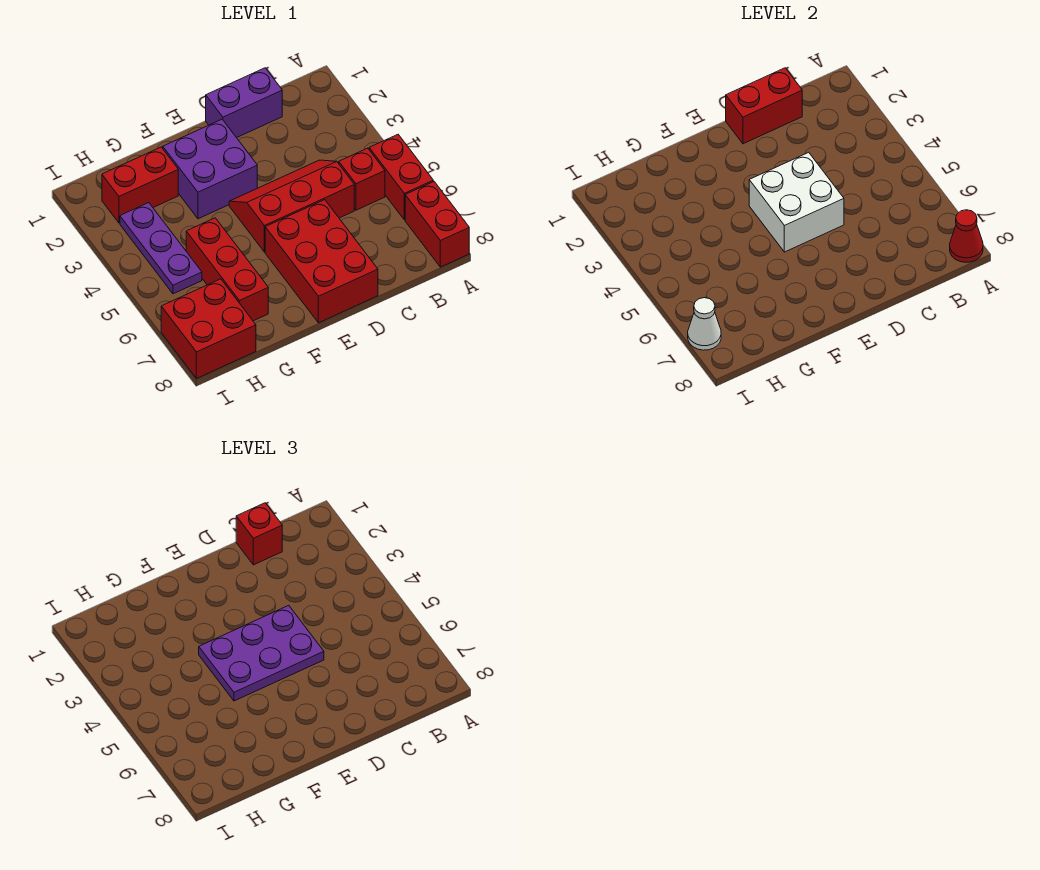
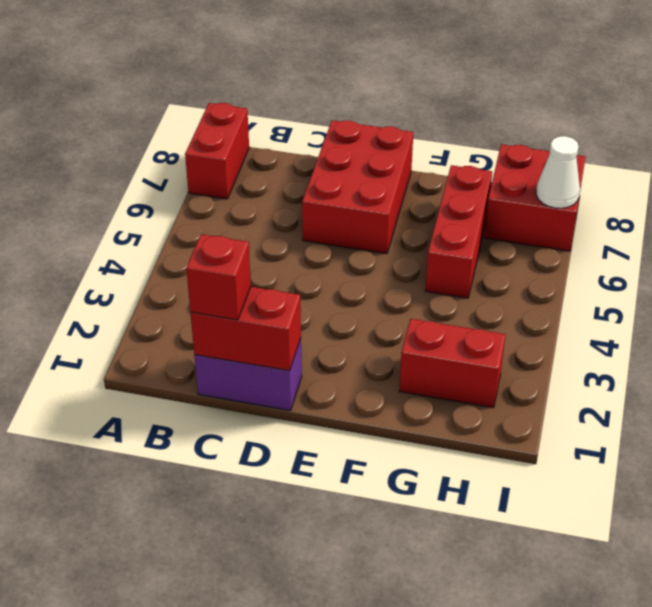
none -> red 1x2 brick [369,135,433,220]
none -> red 1x1 brick [339,148,385,210]
none -> red 2x3 slope [229,160,354,252]

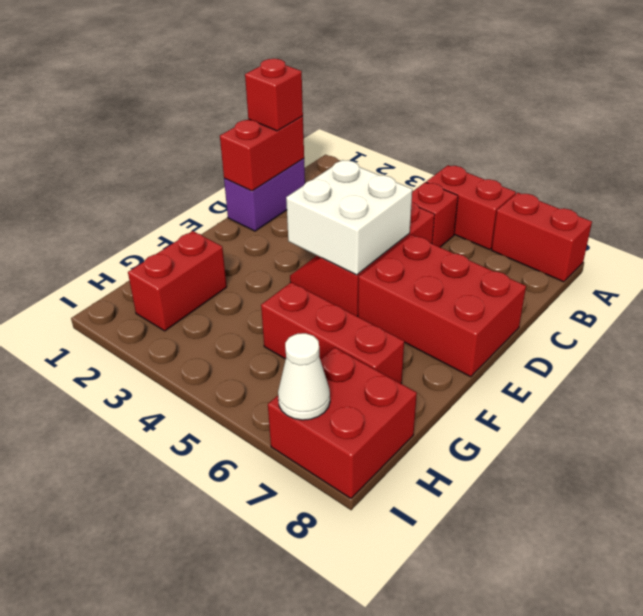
none -> purple 2x2 brick [163,119,257,219]
none -> purple 1x3 plate [120,203,202,294]
none -> red 1x1 cone [950,210,983,262]

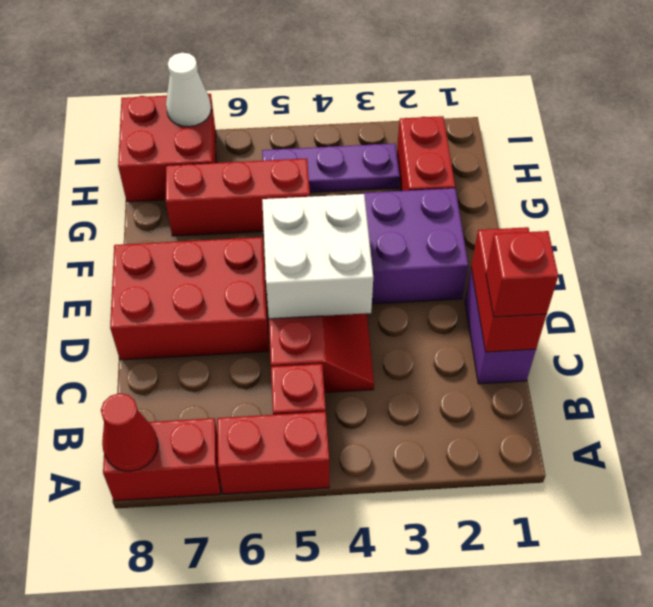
none -> purple 2x3 plate [199,605,324,701]

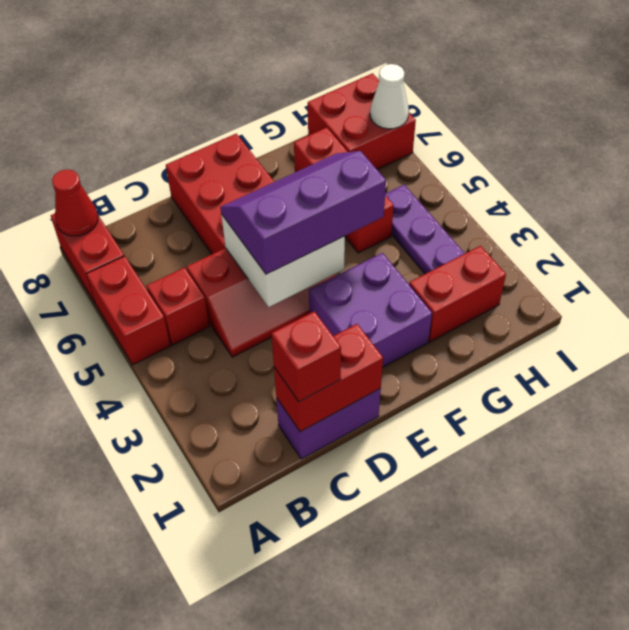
purple 2x3 slope [220,151,386,274] -> purple 2x3 plate [199,605,324,701]

